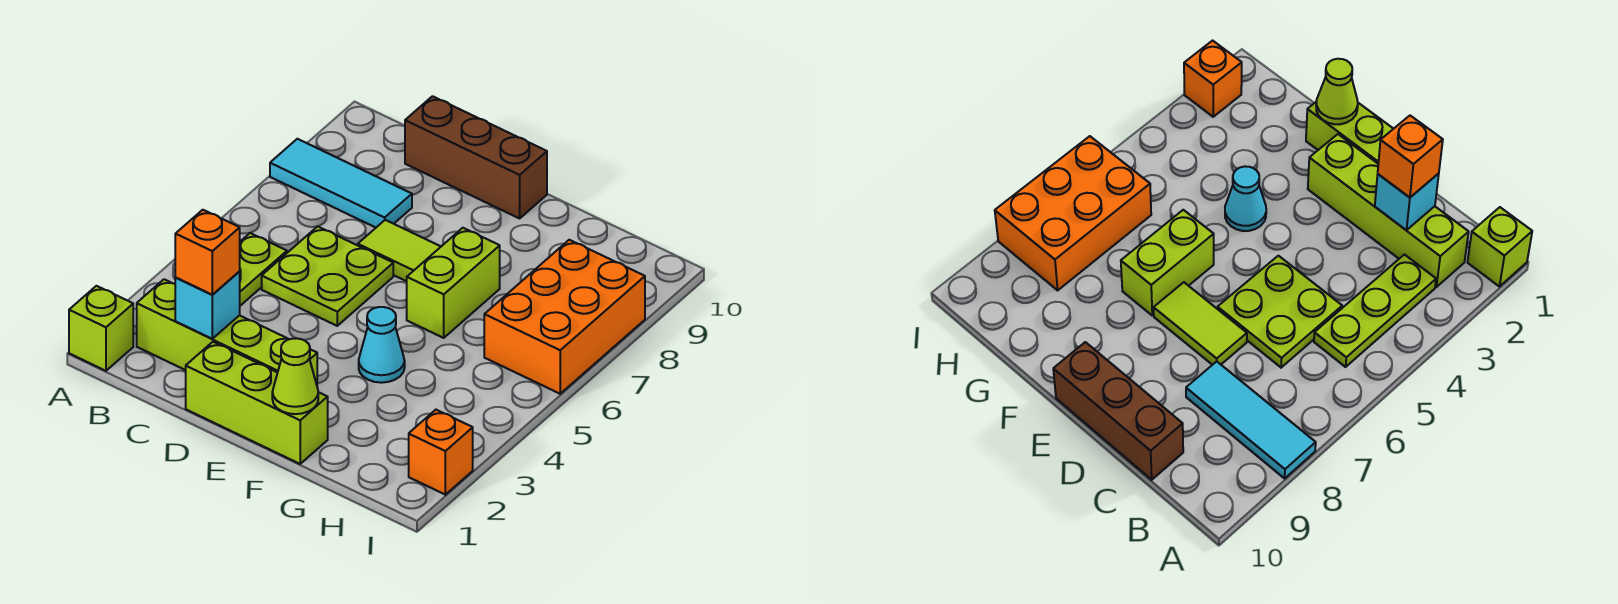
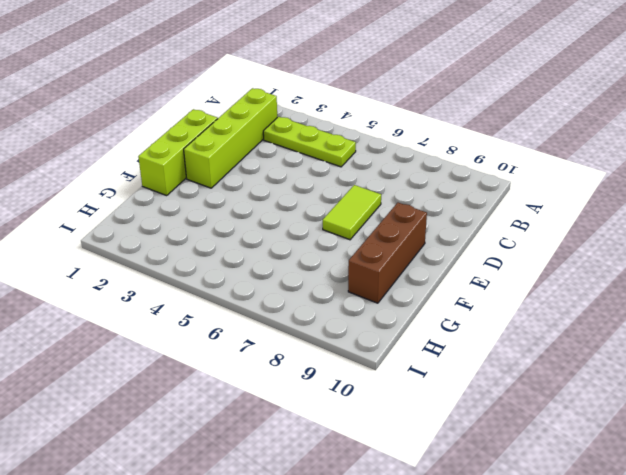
brown 1x3 brick [348,203,427,303] -> brown 1x3 brick moved to [405,96,547,218]
none -> lime 1x1 brick [69,286,133,371]
none -> cyan 1x3 tile [270,139,412,228]
none -> lime 2x2 plate [262,226,393,326]

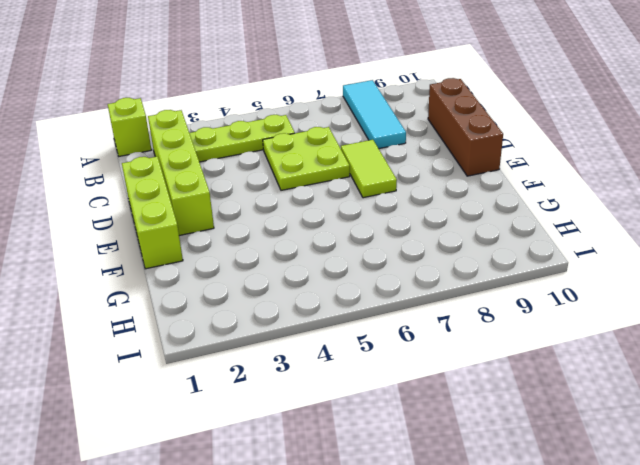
none -> cyan 1x1 cone [359,307,405,383]
none -> lime 1x2 brick [407,228,500,338]
none -> orange 2x3 brick [484,240,645,394]

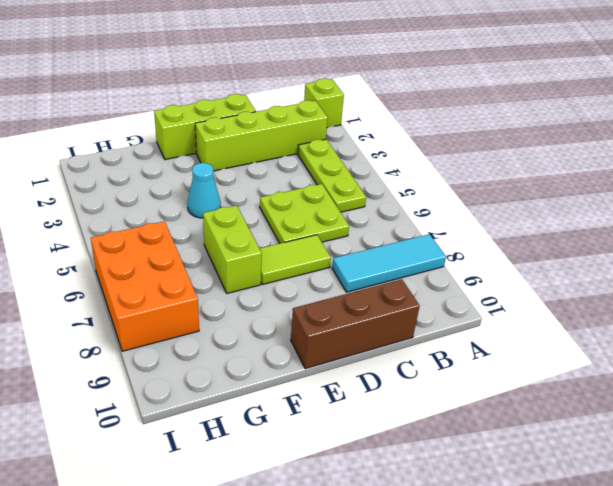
none -> orange 1x1 brick [409,410,473,495]
none -> cyan 1x1 brick [175,272,240,339]
none -> lime 1x1 cone [272,338,318,414]

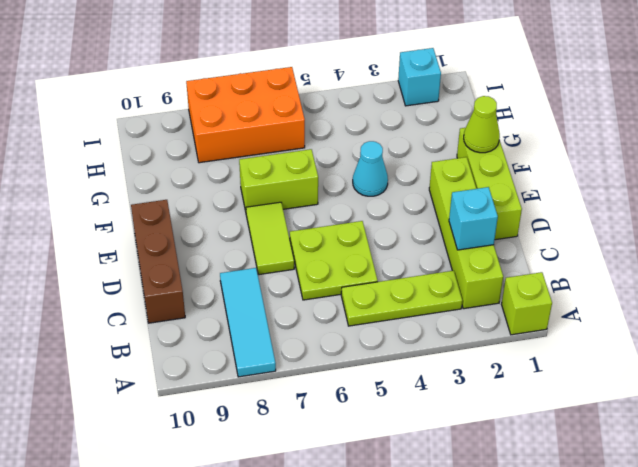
cyan 1x1 brick [398,48,441,106] -> orange 1x1 brick [409,410,473,495]
none -> orange 1x1 brick [175,210,240,295]

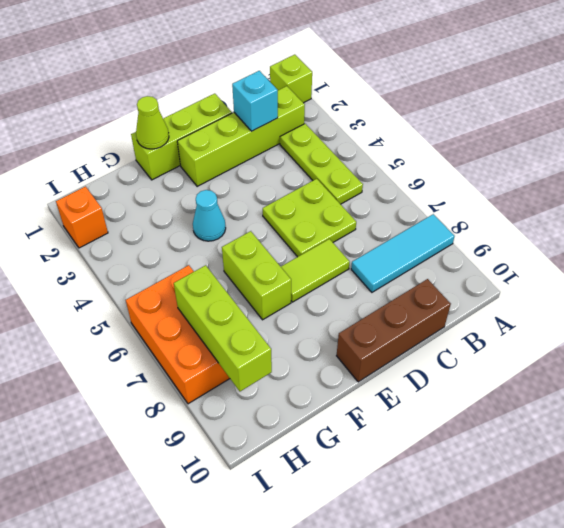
lime 1x3 brick [174,265,272,391] -> none
none -> orange 1x1 brick [175,210,240,295]

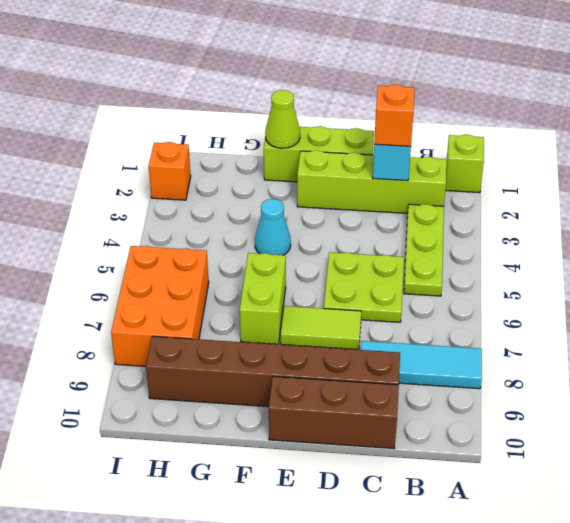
brown 1x6 brick [146,336,400,407] -> none

